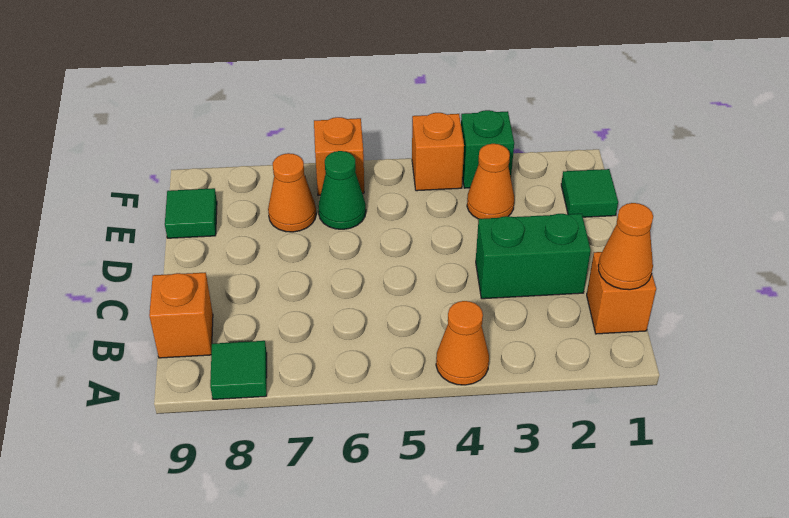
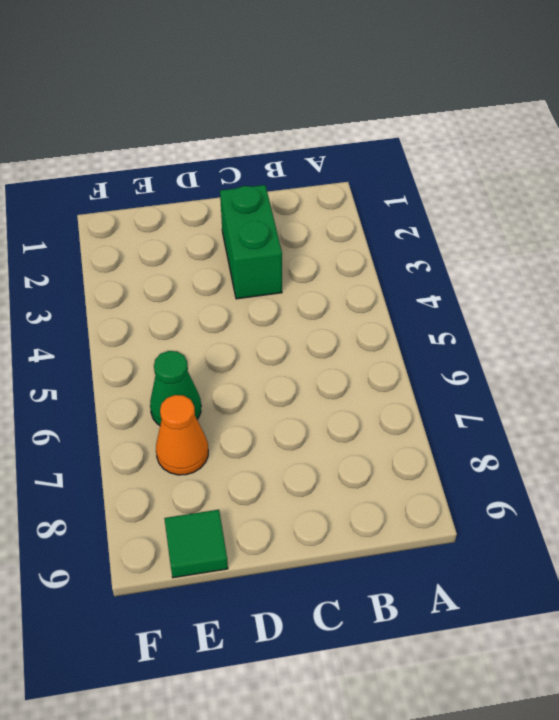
none -> orange 1x1 cone [436,301,489,385]
none -> green 1x1 tile [210,341,267,399]
none -> orange 1x1 brick [587,252,656,334]

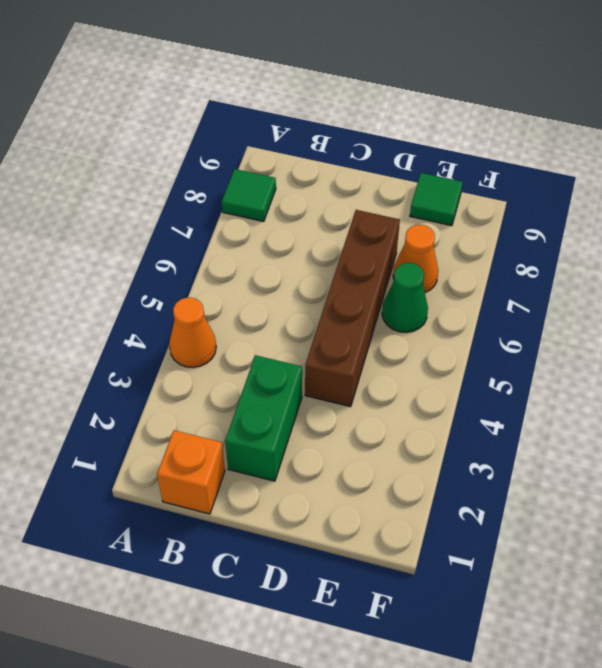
brown 1x4 brick [305,210,400,407] -> none
none -> orange 1x1 brick [149,273,213,358]
none -> green 1x1 tile [561,169,618,217]
none -> orange 1x1 cone [467,144,514,219]

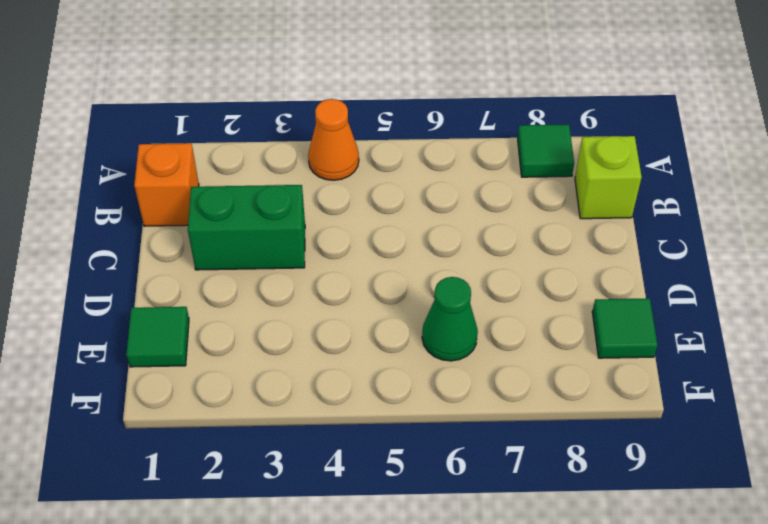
lime 1x1 brick [575,136,642,219] -> orange 1x1 brick [149,273,213,358]
none -> orange 1x1 cone [467,144,514,219]
none -> orange 1x1 cone [268,153,316,232]
none -> green 1x1 brick [461,110,514,188]

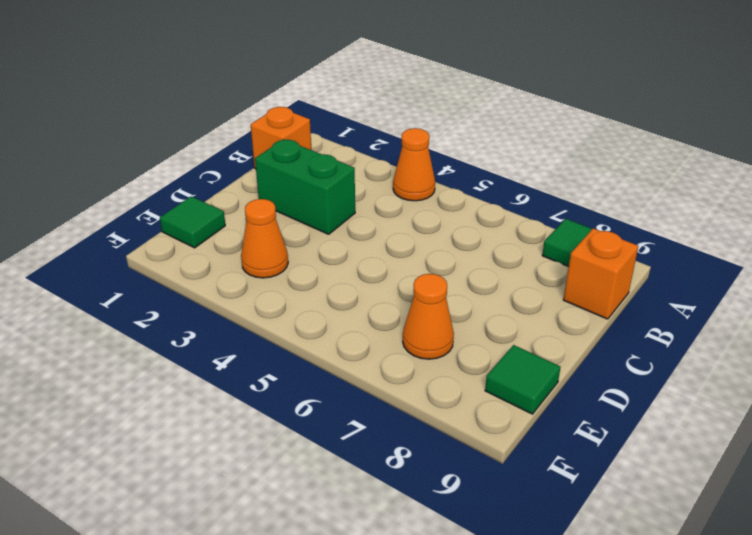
none -> green 1x1 cone [318,151,366,229]
none -> green 1x1 brick [461,110,514,188]
none -> orange 1x1 brick [412,113,464,191]

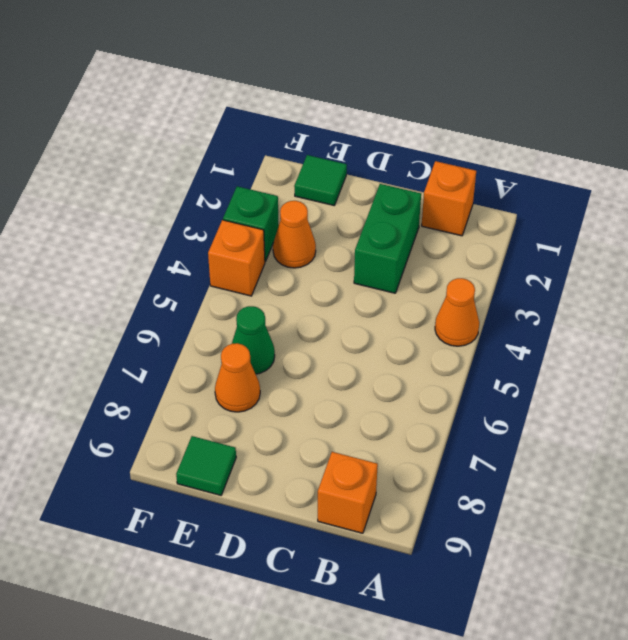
none -> green 1x1 tile [210,341,267,399]
none -> orange 1x1 brick [314,117,364,195]
none -> orange 1x1 cone [598,203,653,290]

